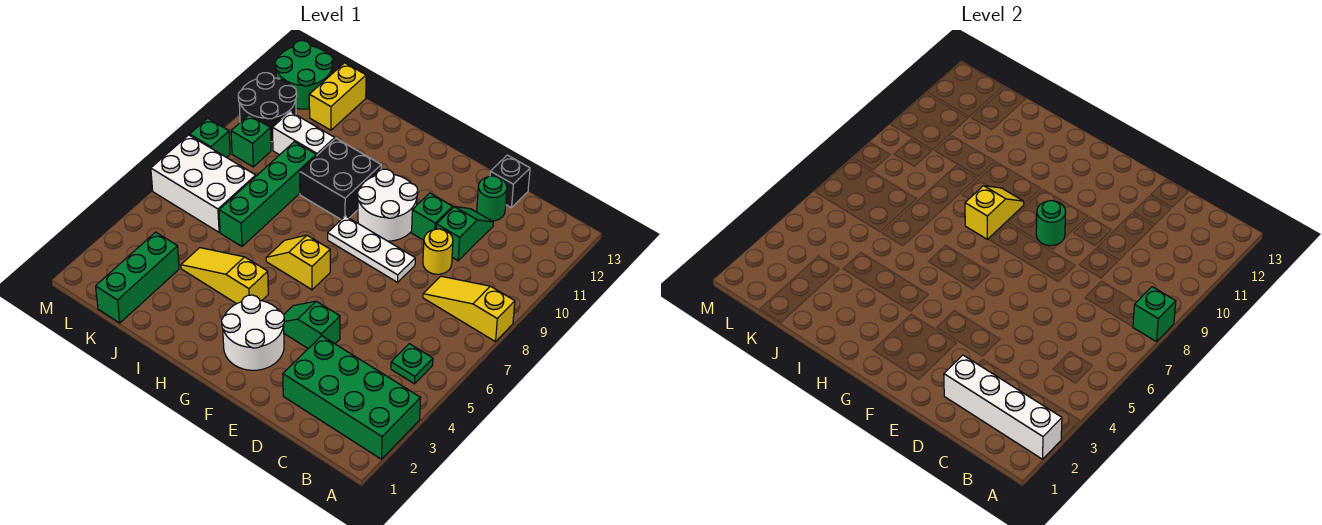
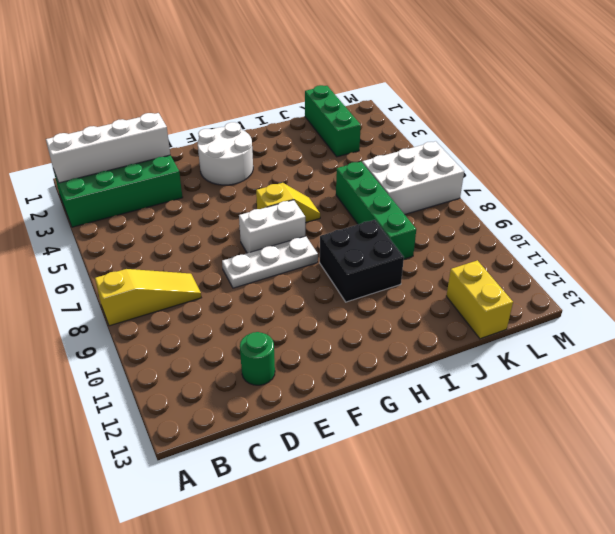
white 1x2 brick [239,200,305,253] -> white 1x2 brick moved to [273,112,335,156]
none -> green 1x1 plate [391,344,433,384]
none -> yellow 1x1 round brick [423,229,453,274]
none -> green 1x2 slope [436,207,493,261]

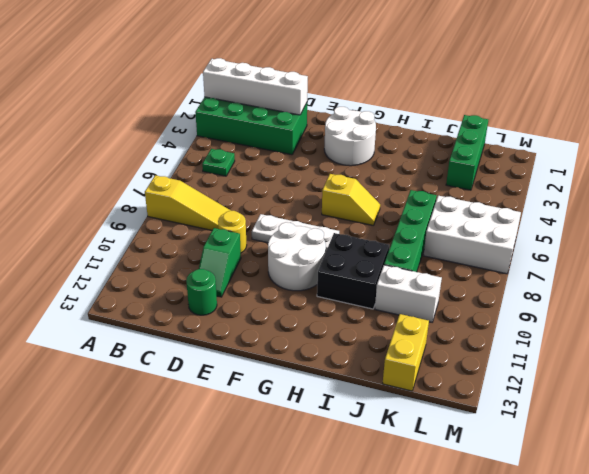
none -> black 1x1 brick [490,155,530,208]
none -> green 1x2 slope [284,301,340,349]
none -> green 1x1 brick [412,193,453,240]

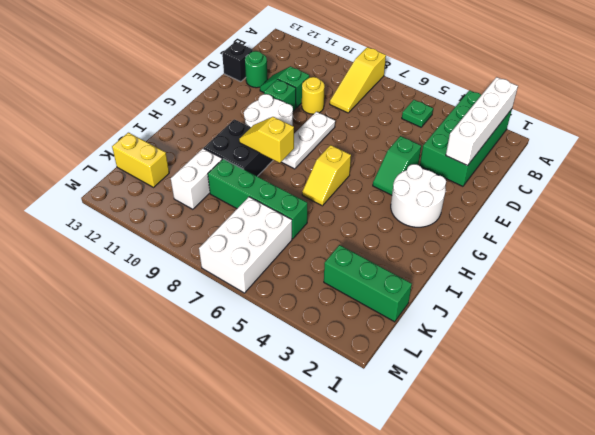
none -> yellow 1x3 slope [181,248,268,304]
none -> green 1x1 brick [231,115,271,167]
none -> black 2x2 round brick [238,73,297,142]

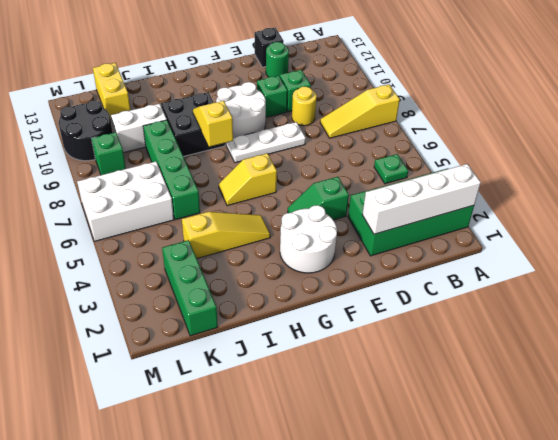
yellow 1x3 slope [182,212,270,259] -> yellow 1x3 slope turned to [181,248,268,304]
none -> green 2x2 round brick [275,41,333,109]
none -> green 1x1 brick [190,118,230,158]
none -> green 1x1 brick [1133,287,1176,342]

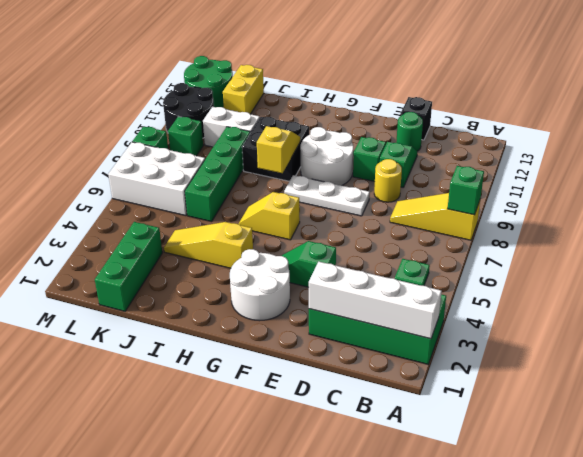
none -> green 1x1 round brick [1036,201,1066,246]

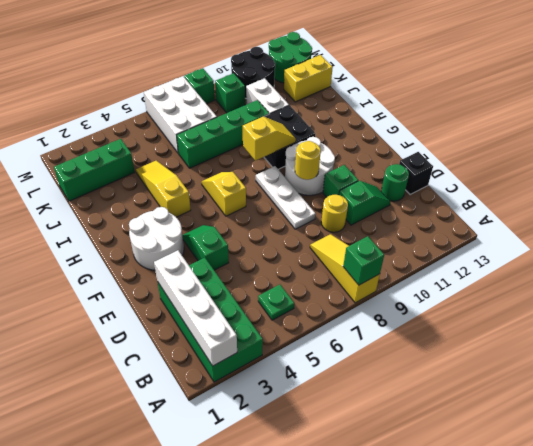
yellow 1x1 round brick [295,141,321,180] -> green 1x1 round brick [1036,201,1066,246]

